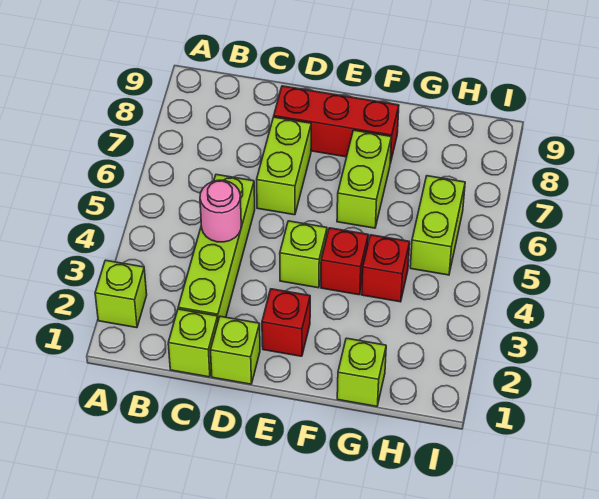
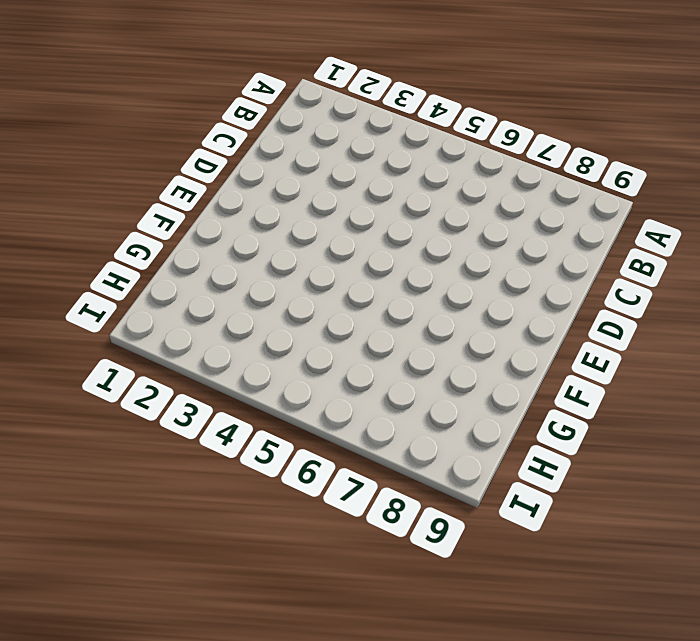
none -> lime 1x1 brick [95,260,147,328]
none -> lime 1x1 brick [168,309,218,377]
none -> lime 1x4 brick [178,175,255,320]

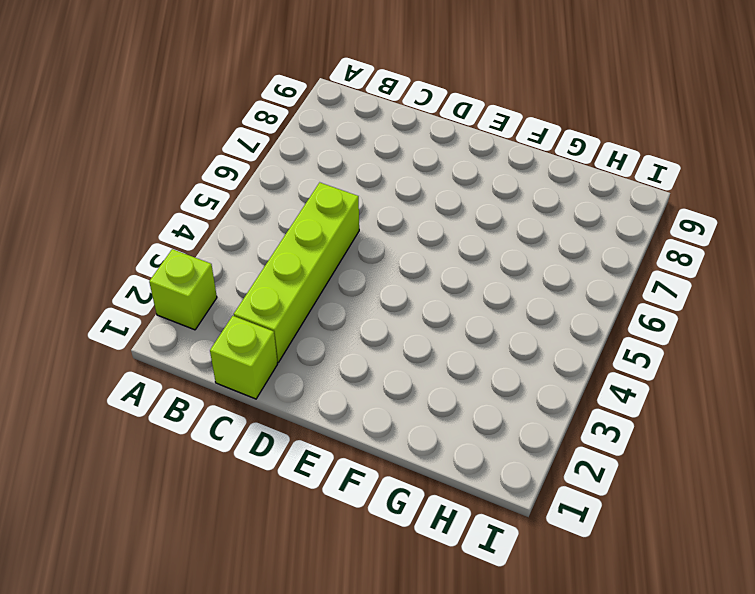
none -> lime 1x1 brick [211,316,260,384]
none -> lime 1x2 brick [257,117,311,215]
none -> red 1x3 brick [274,86,399,164]

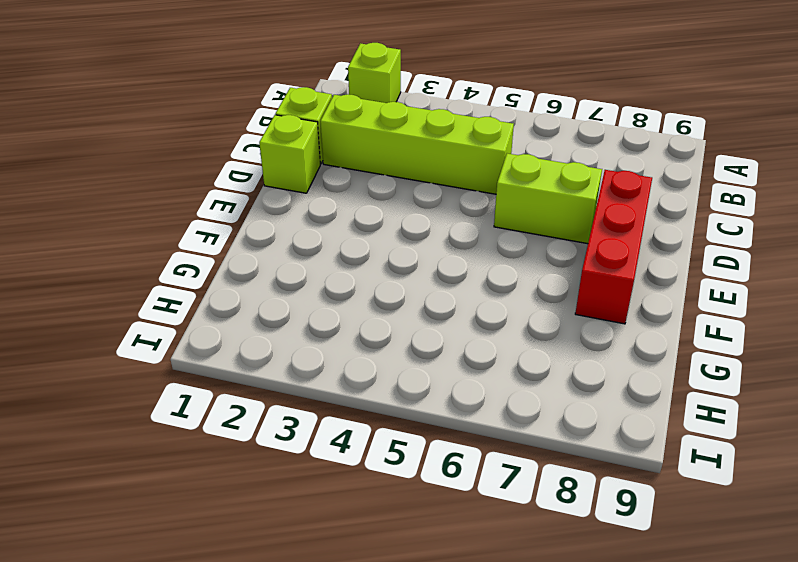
none -> red 1x1 brick [262,289,310,356]
none -> lime 1x1 brick [280,221,327,288]
none -> red 1x1 brick [321,228,368,295]

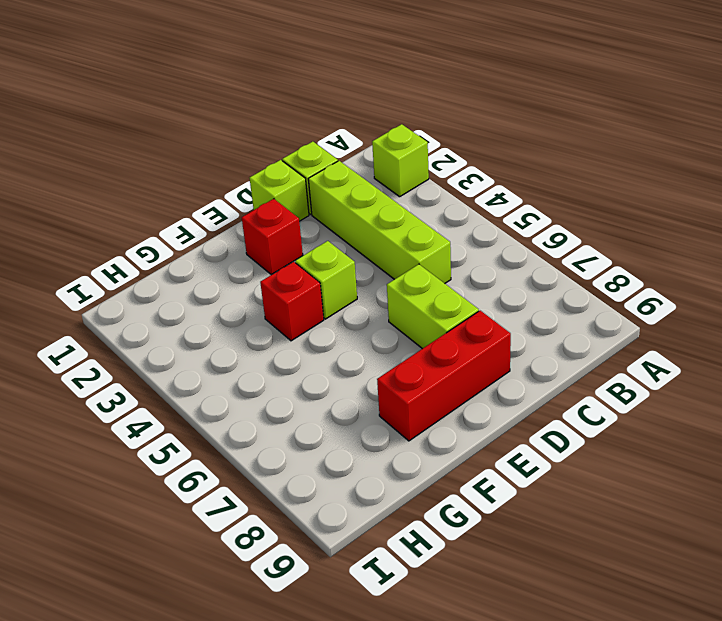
none -> lime 1x2 brick [337,130,391,228]
none -> lime 1x1 brick [337,338,386,406]
none -> red 1x1 brick [362,235,410,302]

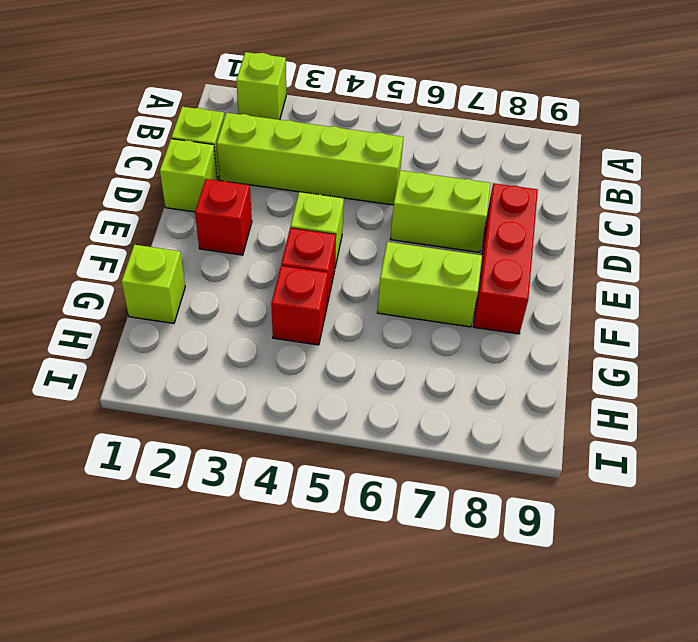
none -> lime 1x2 brick [410,176,465,275]
none -> pink 1x1 round brick [200,180,241,242]

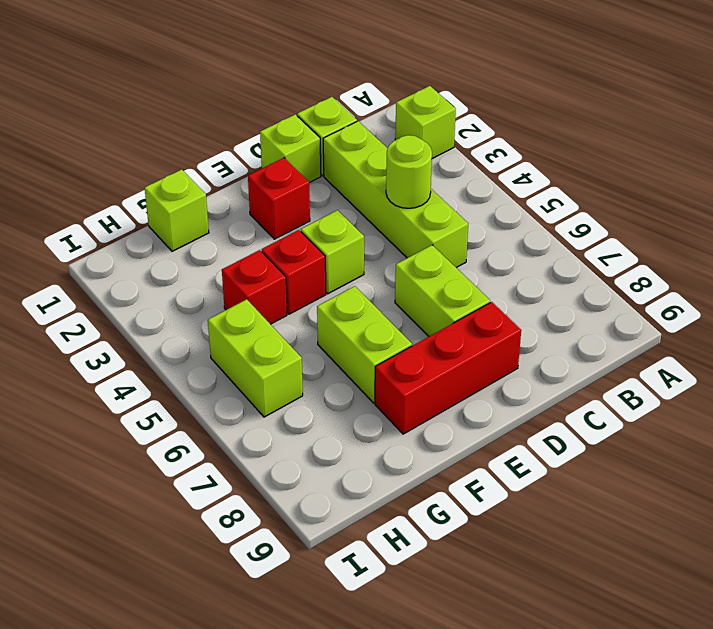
lime 1x1 round brick [386,135,432,208] -> pink 1x1 round brick [200,180,241,242]

